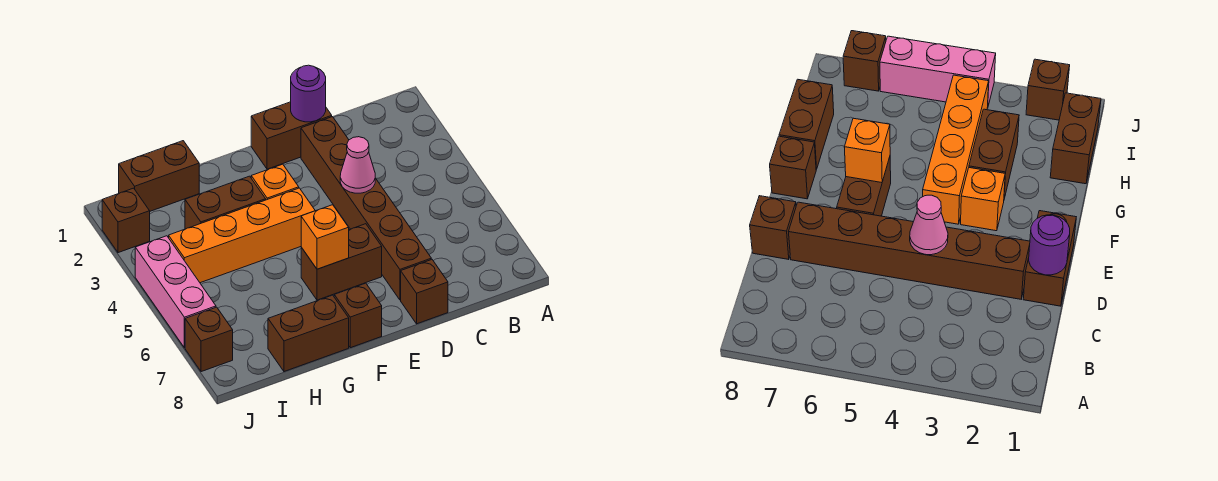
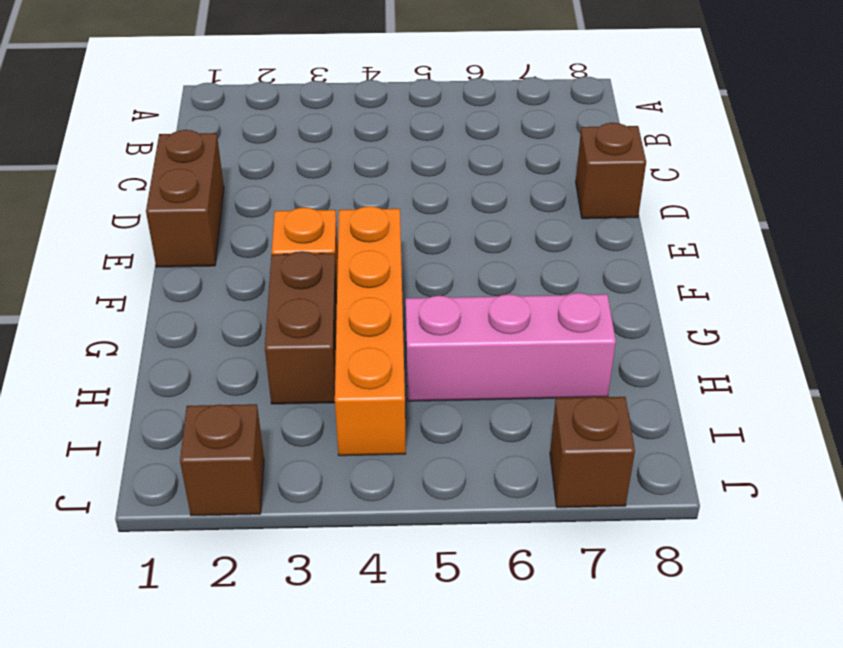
pink 1x3 brick [406,293,616,401] -> pink 1x3 brick moved to [135,236,216,348]
none -> brown 1x6 brick [301,117,431,300]
none -> brown 1x2 brick [301,224,382,300]
none -> brown 1x1 brick [334,283,382,348]

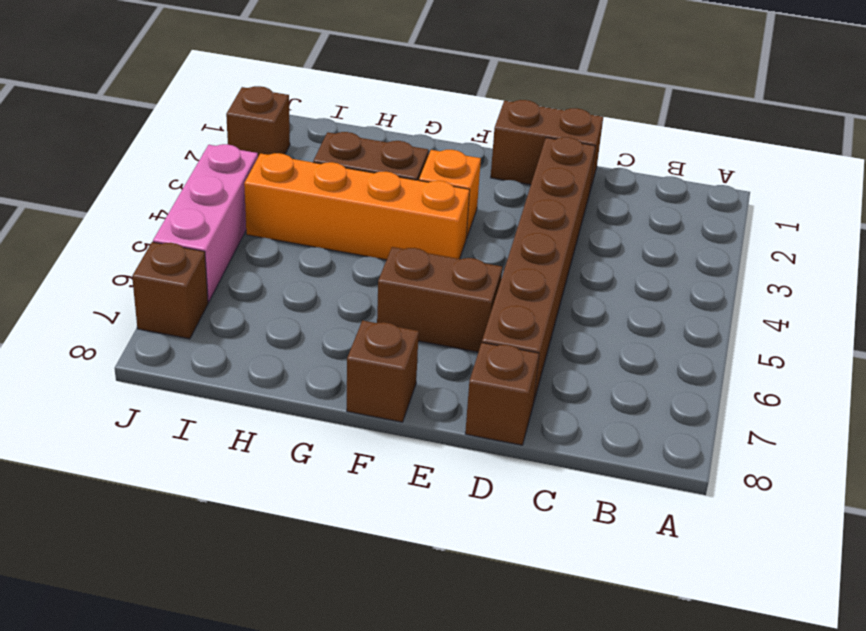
none -> brown 1x2 brick [268,295,349,372]
none -> brown 1x2 brick [119,141,199,211]
none -> purple 1x1 round brick [291,65,326,122]

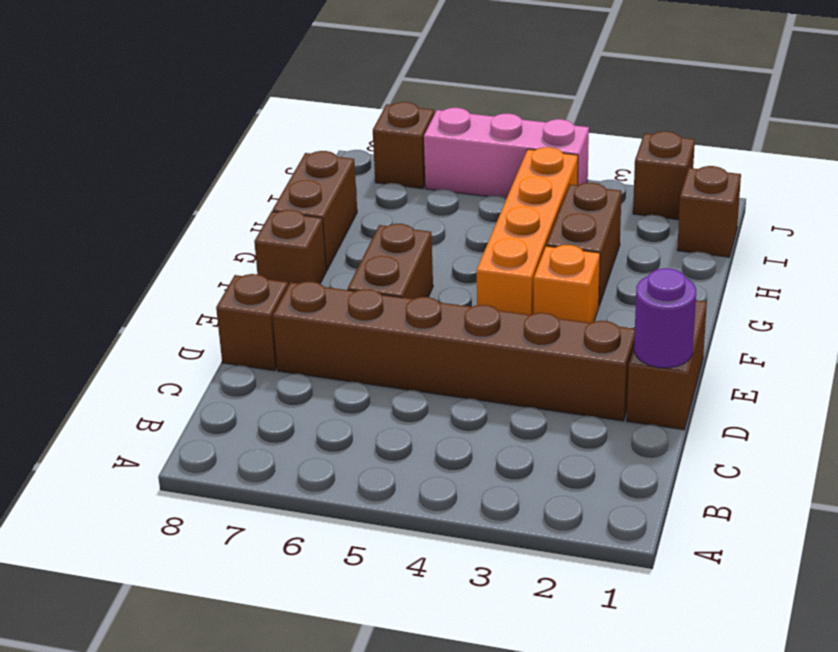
brown 1x1 brick [677,166,741,257] -> brown 1x2 brick [119,141,199,211]
none -> pink 1x1 cone [340,137,375,193]
none -> orange 1x1 brick [301,205,349,269]

